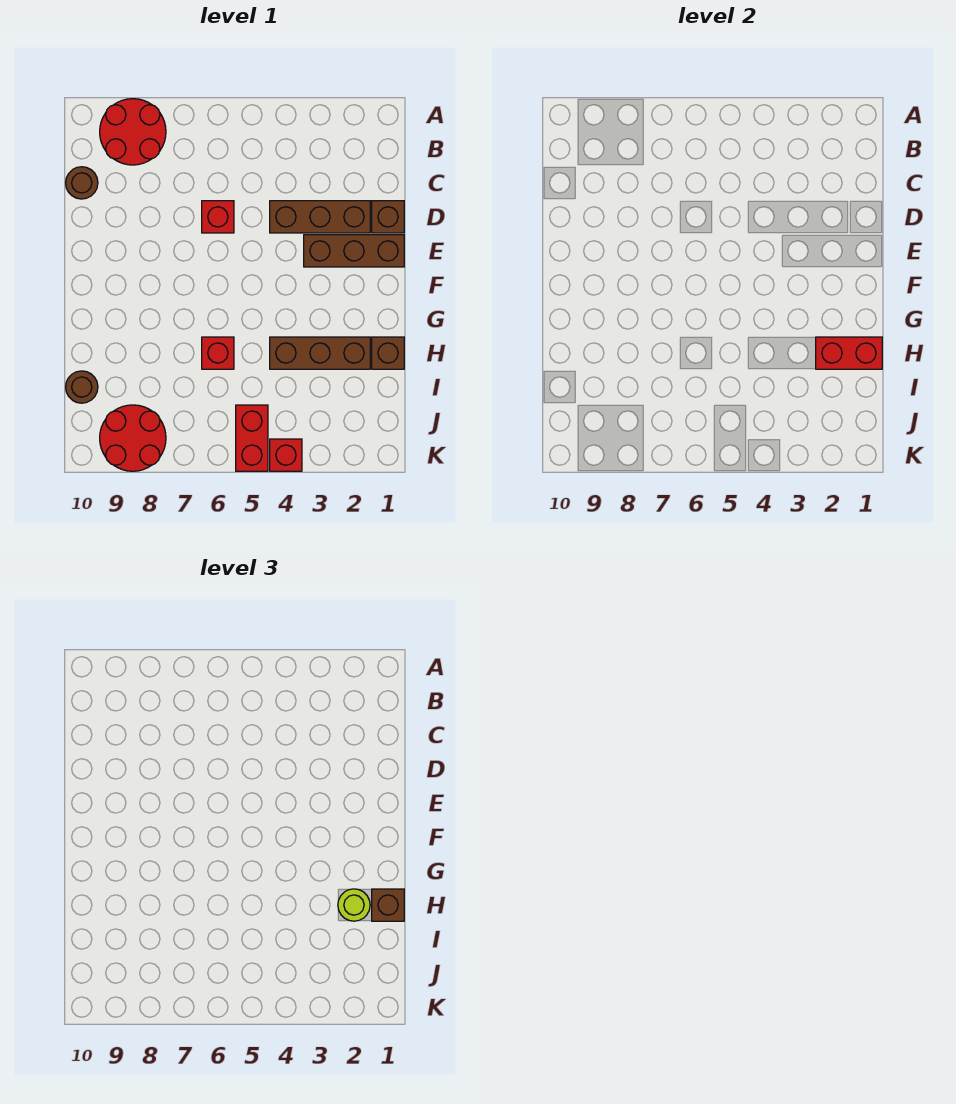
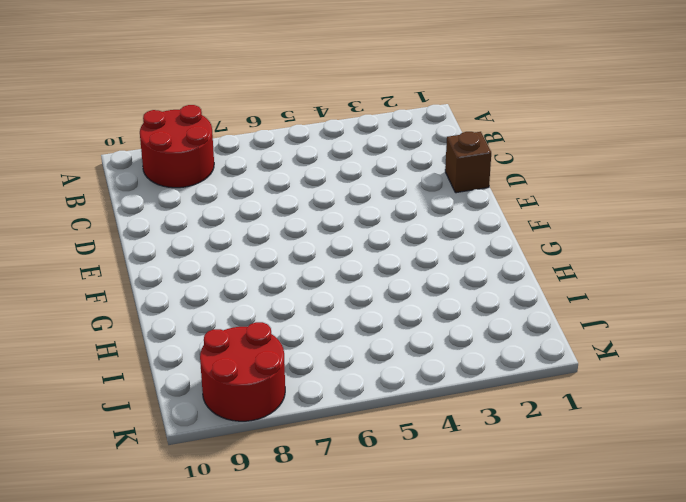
none -> brown 1x1 round brick [66,167,98,199]
none -> brown 1x3 brick [270,201,370,233]
none -> red 1x1 brick [202,201,234,233]

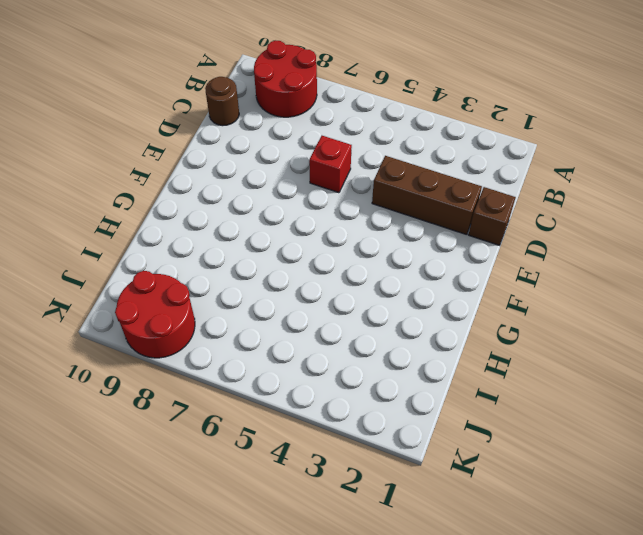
none -> brown 1x3 brick [304,235,404,267]
none -> brown 1x1 brick [372,337,404,369]
none -> brown 1x3 brick [270,337,370,369]

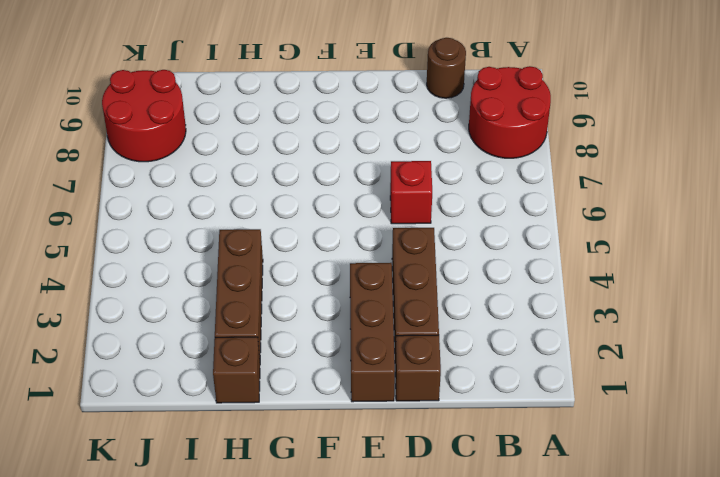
none -> red 1x1 brick [202,337,234,369]
none -> brown 1x1 round brick [66,371,98,403]
none -> red 1x2 brick [236,405,268,471]

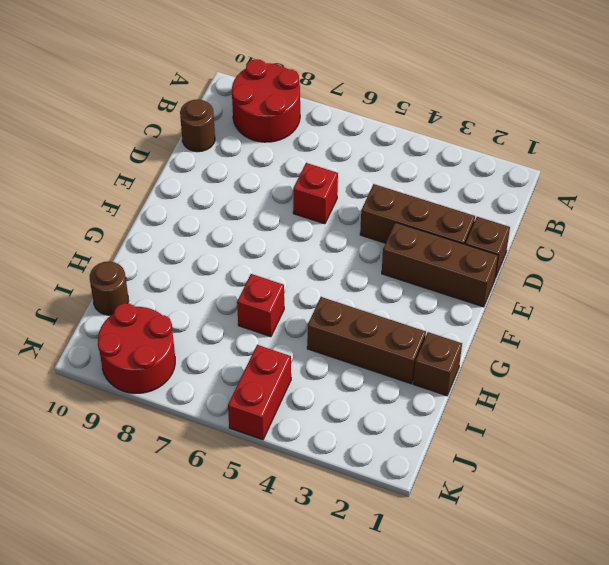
none -> red 1x1 brick [270,439,302,471]
none -> red 1x2 brick [816,337,882,369]
none -> brown 1x1 brick [372,889,404,921]

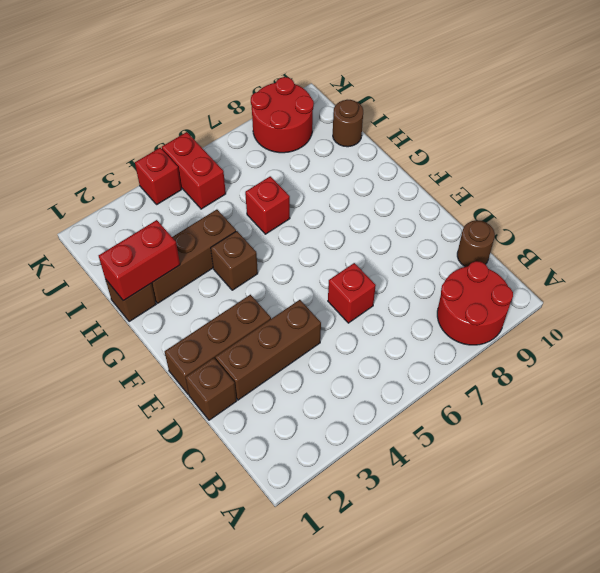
brown 1x1 brick [211,231,258,290] -> brown 1x1 brick moved to [372,889,404,921]
none -> lime 1x1 round brick [338,889,370,921]

